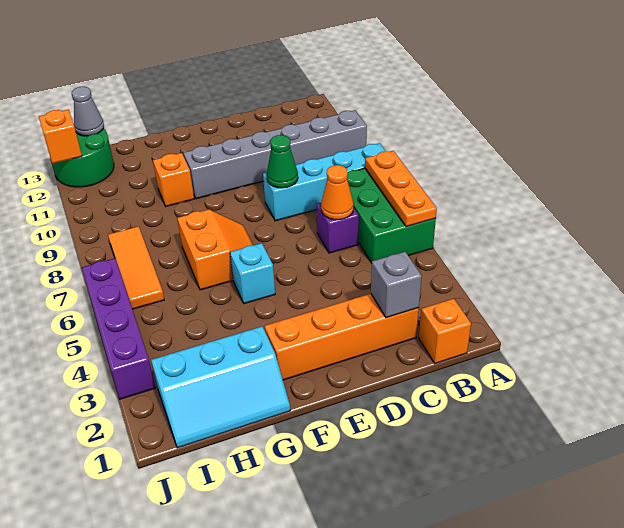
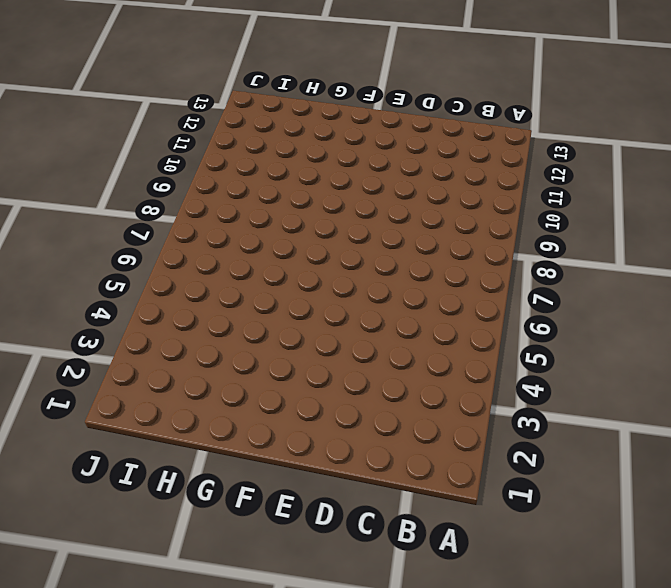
none -> green 2x3 brick [347,168,436,263]
none -> cyan 1x4 brick [263,143,386,221]
none -> grey 1x6 brick [184,110,367,199]

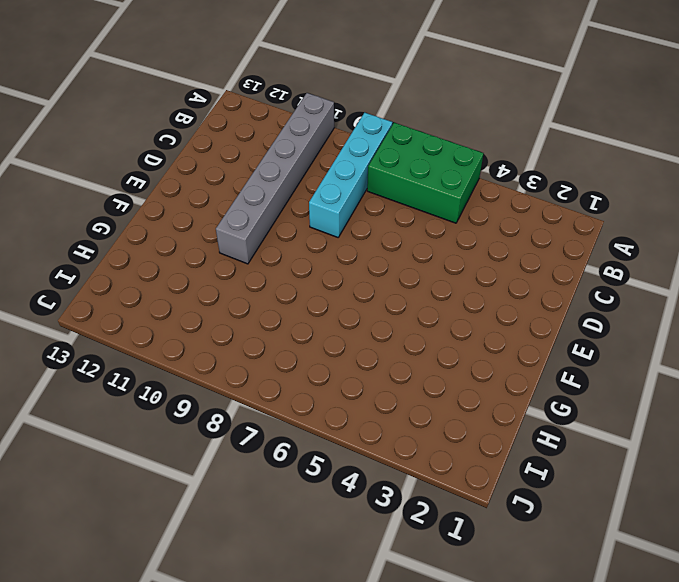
none -> orange 1x1 brick [419,299,471,364]
none -> orange 1x4 brick [264,294,419,380]
none -> purple 1x1 brick [317,203,359,253]

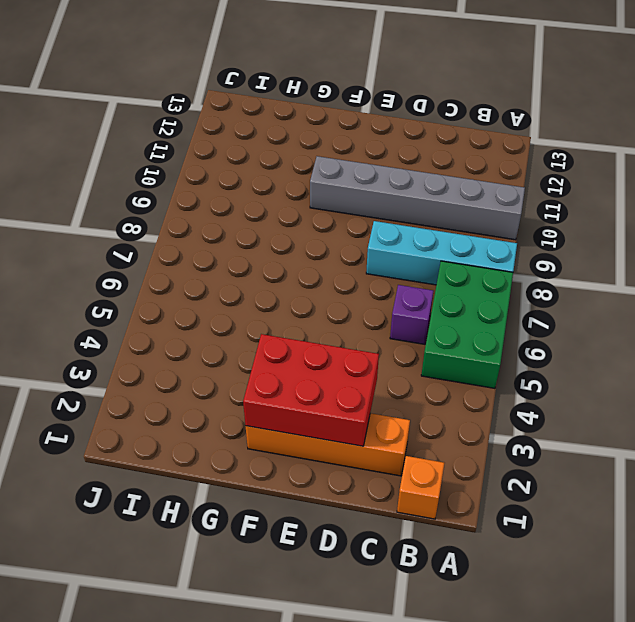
red 2x3 brick [243,334,379,446] -> none
none -> cyan 1x1 brick [230,243,275,304]
none -> orange 2x2 slope [177,209,253,290]
none -> cyan 2x3 slope [151,326,290,448]

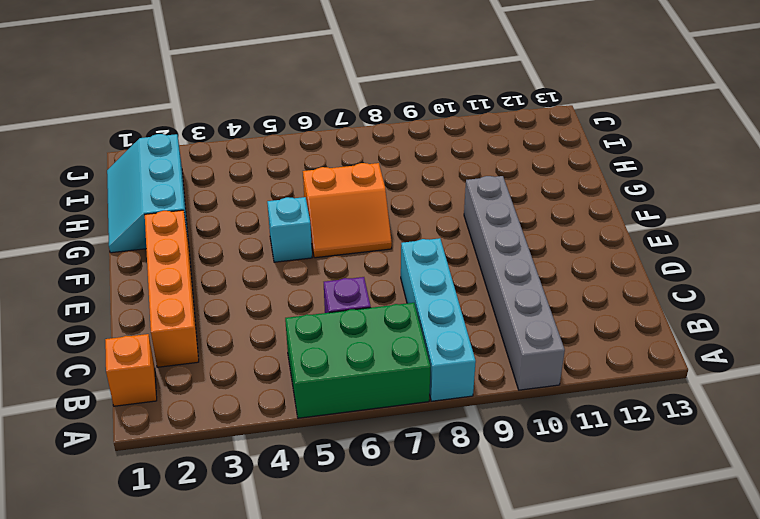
none -> orange 1x1 brick [153,153,194,206]
none -> orange 1x3 tile [108,226,164,309]
none -> green 2x2 round brick [52,128,114,187]

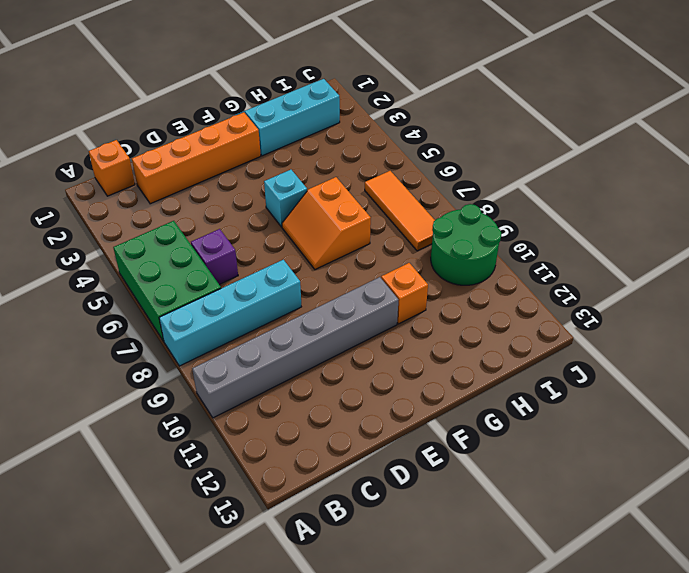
green 2x2 round brick [431,204,501,285] -> green 2x2 round brick moved to [52,128,114,187]
none -> purple 1x4 brick [82,258,155,399]
none -> orange 1x3 plate [365,151,437,227]
none -> grey 1x1 brick [371,252,422,318]

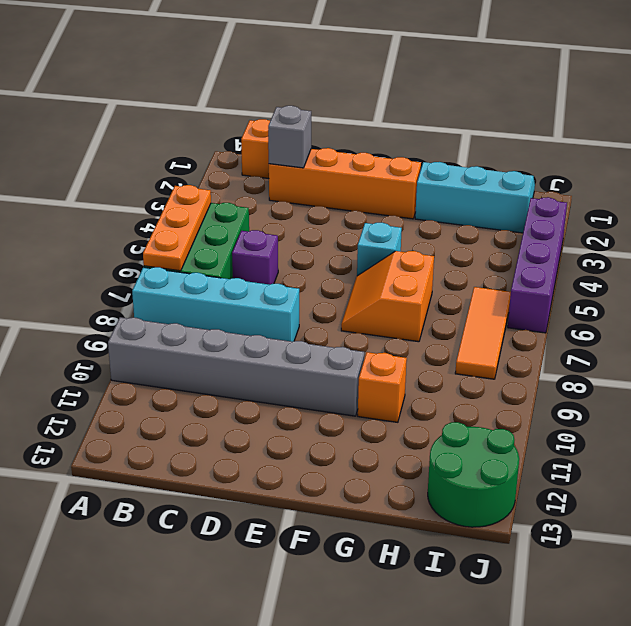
none -> orange 1x1 cone [321,165,354,220]
none -> green 1x1 cone [267,135,298,188]
none -> grey 1x1 cone [72,87,104,136]

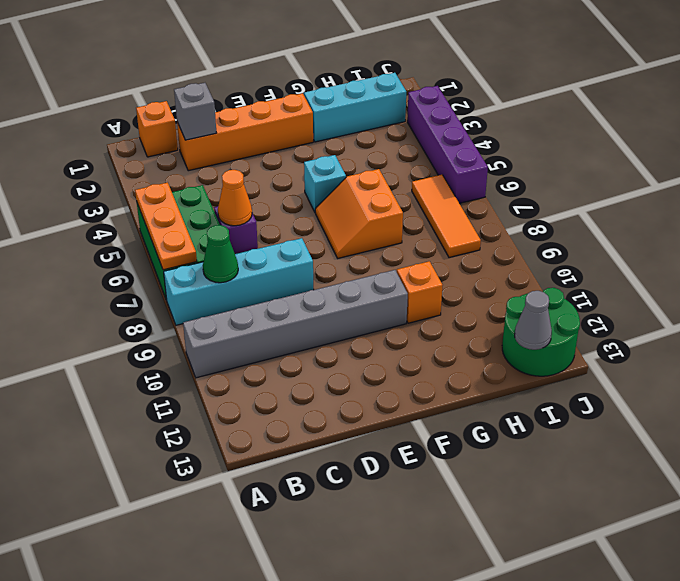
green 1x1 cone [203,225,238,283] -> green 1x1 cone moved to [267,135,298,188]
none -> orange 1x1 brick [39,110,82,164]

